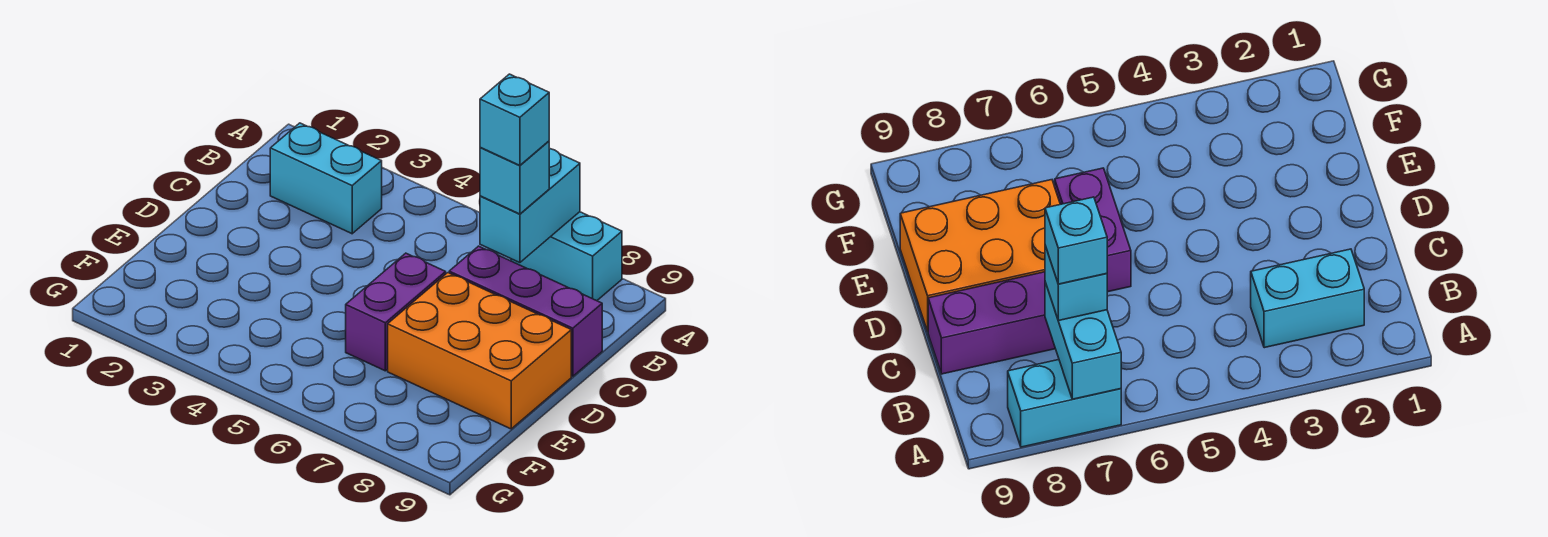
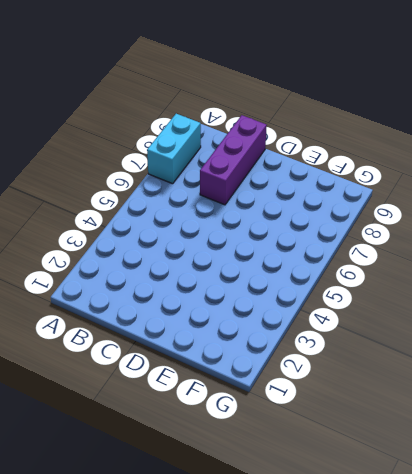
none -> cyan 1x2 brick [270,123,382,234]
none -> purple 1x2 brick [346,253,446,371]

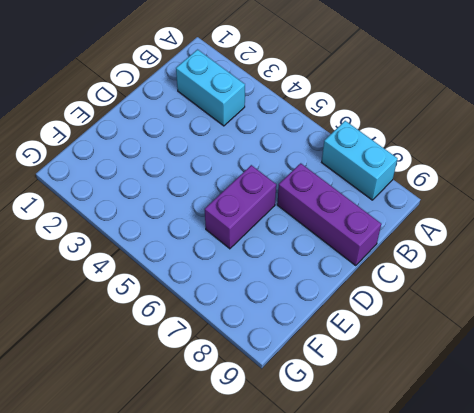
none -> orange 2x3 brick [388,273,571,429]
none -> cyan 1x2 brick [480,149,580,263]

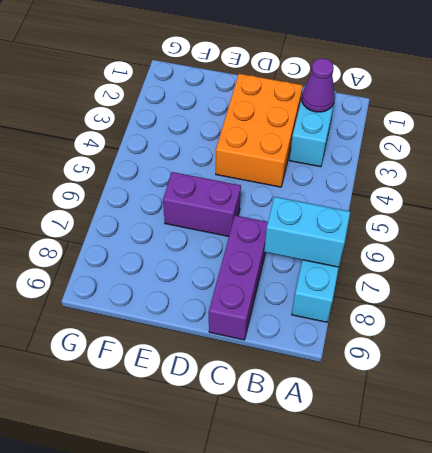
purple 1x1 cone [301,59,335,112] -> none
orange 2x3 brick [216,74,303,187] -> orange 2x3 brick moved to [388,273,571,429]
none -> cyan 1x1 brick [480,141,549,214]
none -> cyan 1x1 brick [480,74,549,165]

